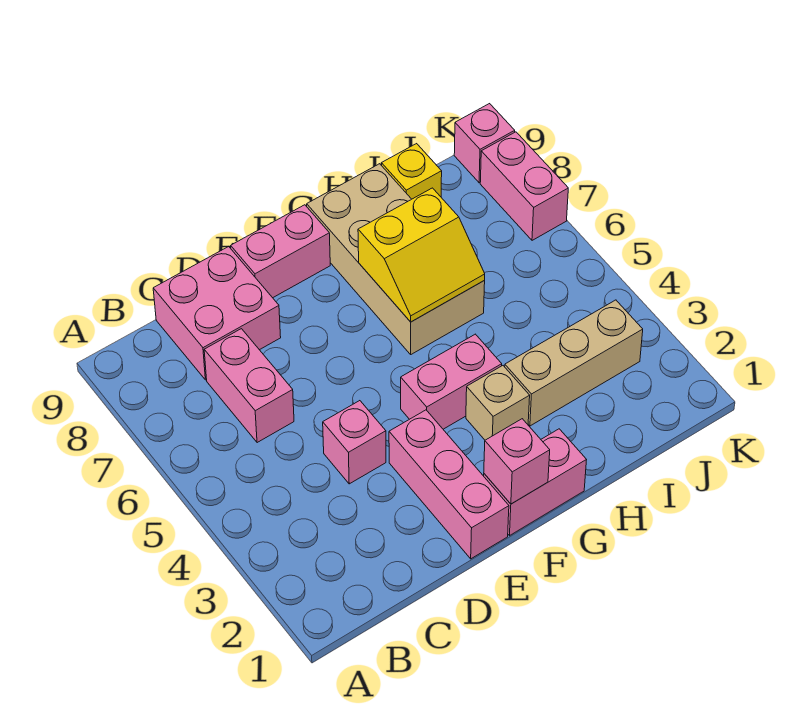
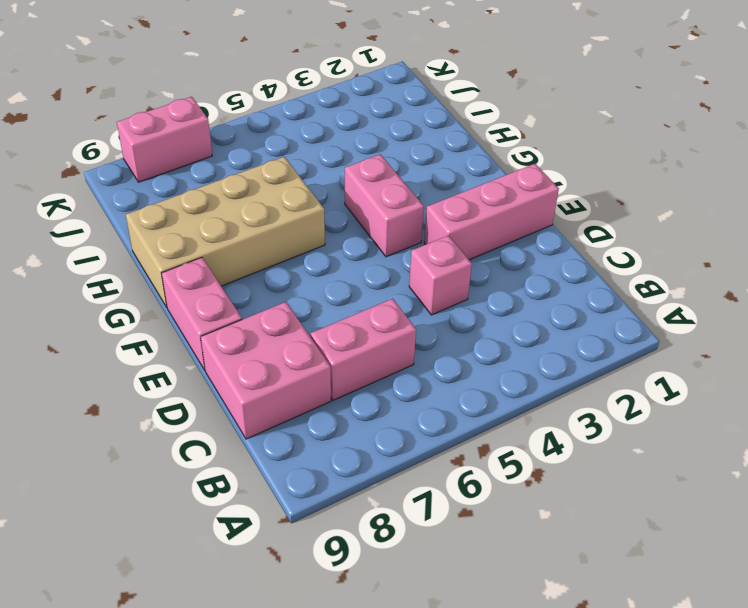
none -> pink 1x2 brick [484,429,586,536]
none -> tan 1x1 brick [466,366,530,440]
none -> tan 1x3 brick [505,300,643,426]

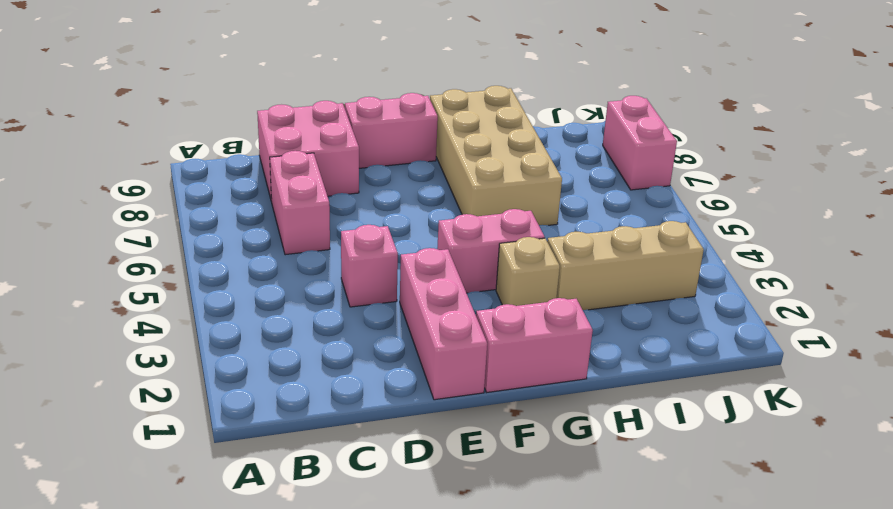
none -> yellow 1x1 brick [381,144,442,199]
none -> pink 1x1 brick [454,104,515,183]
none -> pink 1x1 brick [484,419,550,504]

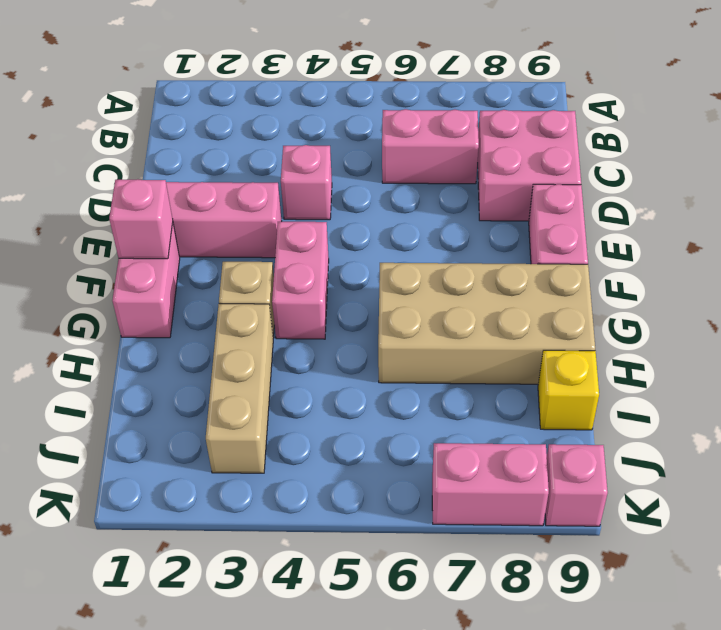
none -> yellow 2x2 slope [358,188,485,322]

